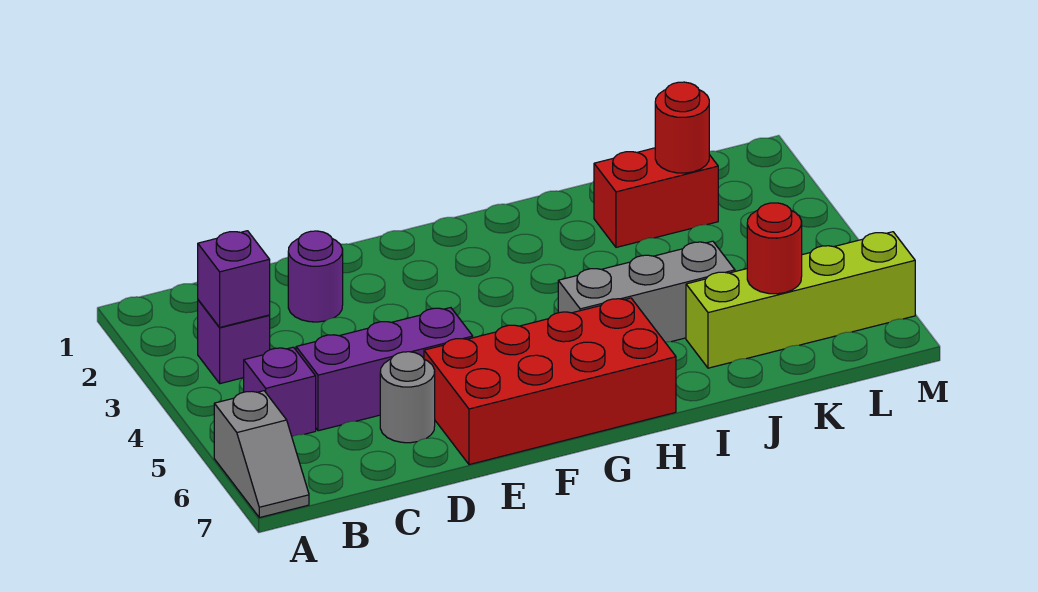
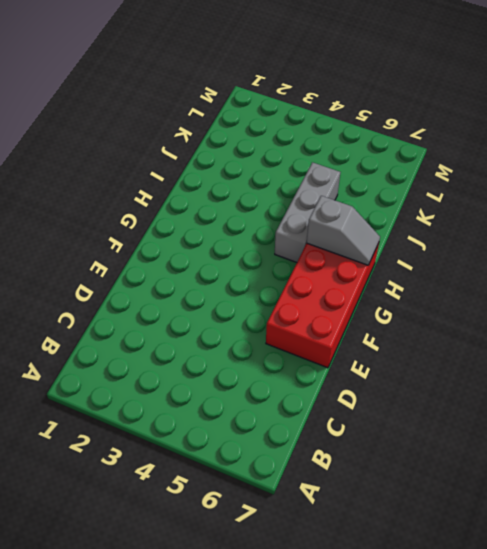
grey 1x2 slope [307,196,380,265] -> grey 1x2 slope moved to [214,391,309,518]
none -> purple 1x1 brick [198,300,270,384]
none -> purple 1x1 brick [244,347,316,436]
none -> purple 1x3 brick [296,308,473,431]

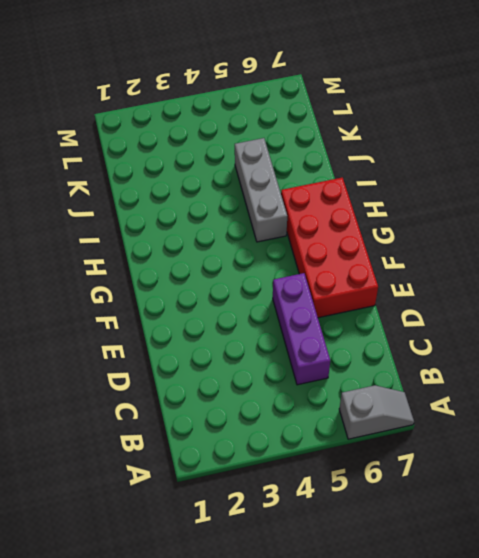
none -> purple 1x1 brick [198,300,270,384]
none -> purple 1x1 brick [244,347,316,436]
none -> purple 1x1 round brick [288,231,343,322]

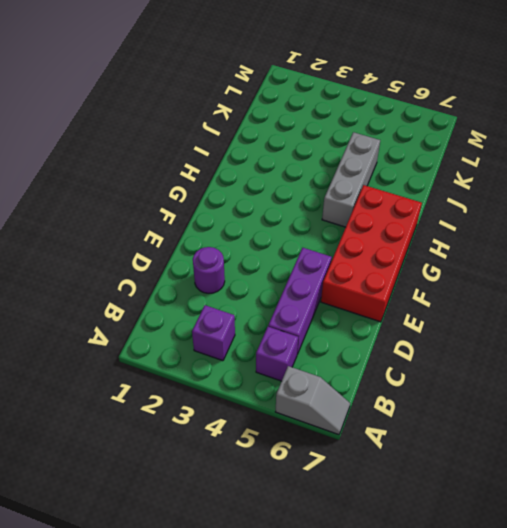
none -> grey 1x1 round brick [380,352,435,443]
none -> red 1x2 brick [594,148,718,247]
none -> lime 1x4 brick [686,232,915,368]

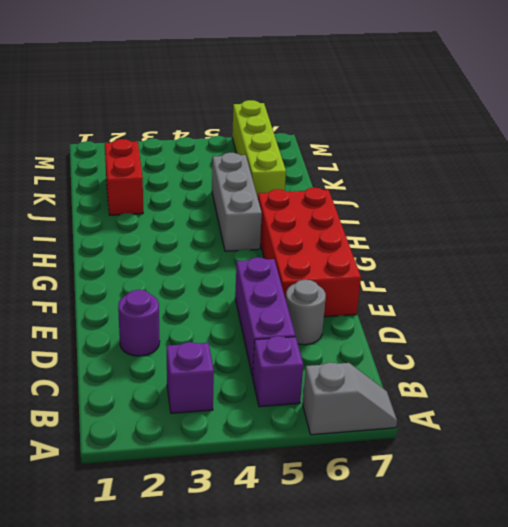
none -> purple 1x1 brick [198,231,270,327]
none -> red 1x1 round brick [655,82,709,173]
none -> red 1x1 round brick [747,203,802,294]

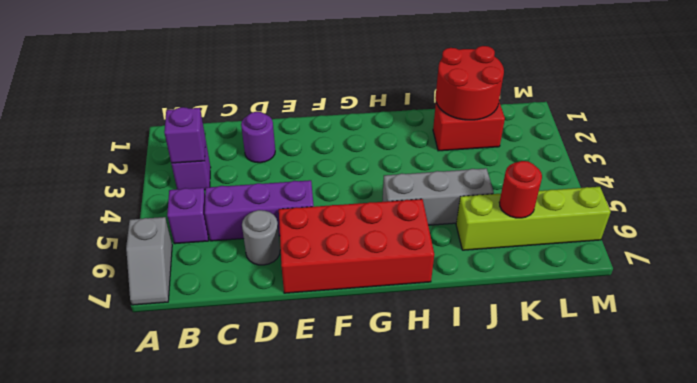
red 2x2 round brick [435,46,504,120] -> red 1x1 round brick [655,82,709,173]

